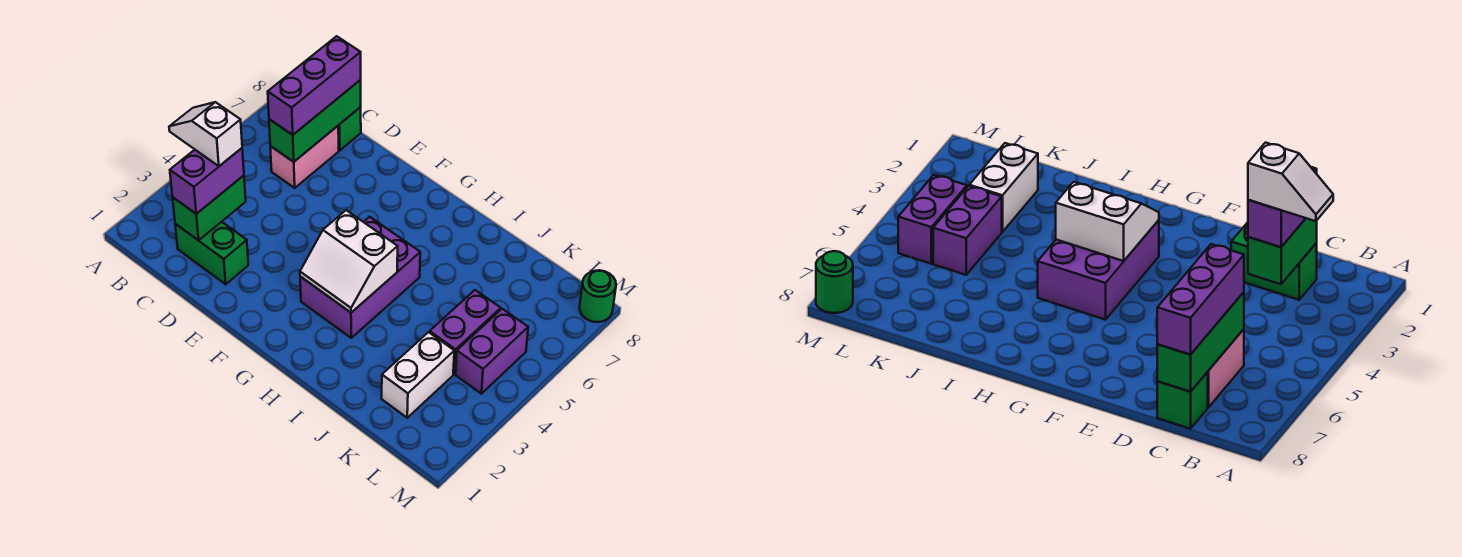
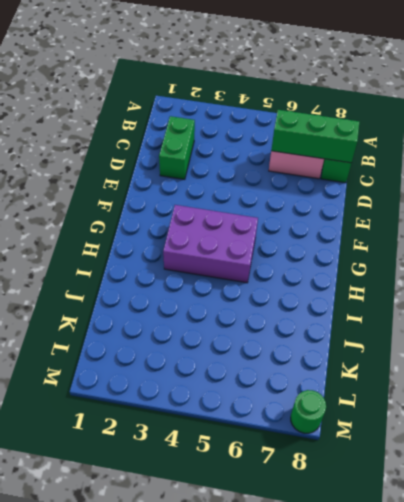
none -> white 1x2 brick [382,332,454,418]
none -> purple 1x2 brick [430,290,501,374]
none -> purple 1x2 brick [456,309,528,394]

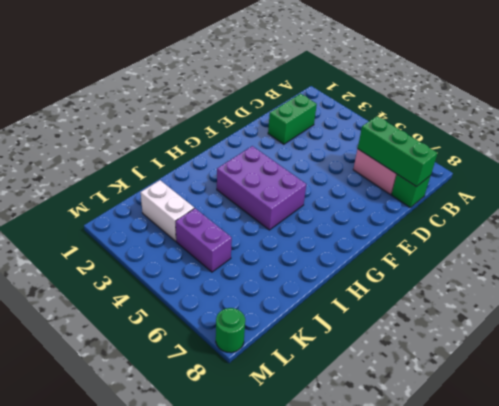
none -> purple 1x2 brick [456,309,528,394]
none -> green 1x2 brick [173,176,246,240]
none -> white 2x2 slope [300,210,398,313]

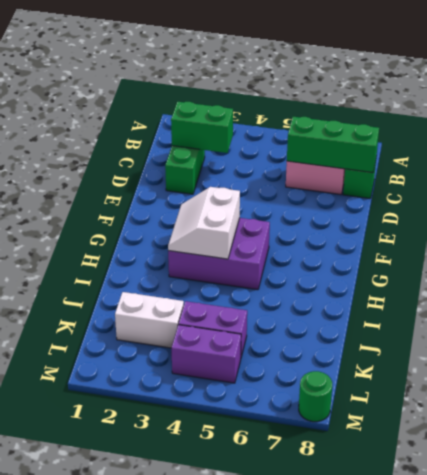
none -> purple 1x2 brick [170,148,244,214]
none -> purple 1x3 brick [268,36,361,135]
none -> white 1x2 slope [169,102,242,166]

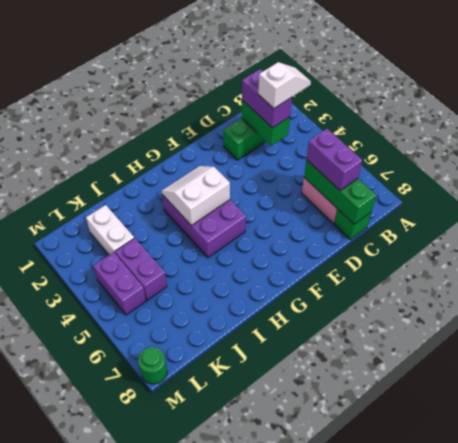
purple 1x2 brick [306,129,362,191] -> purple 1x3 brick [268,36,361,135]

